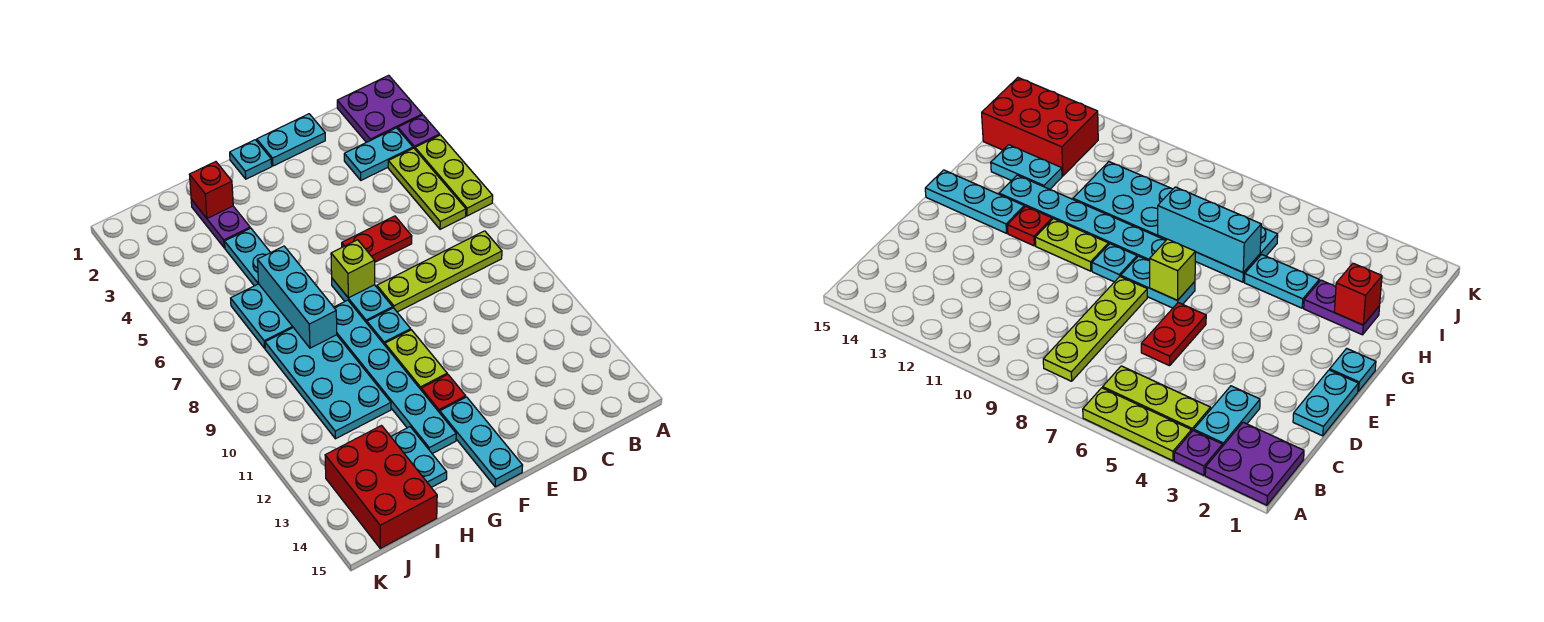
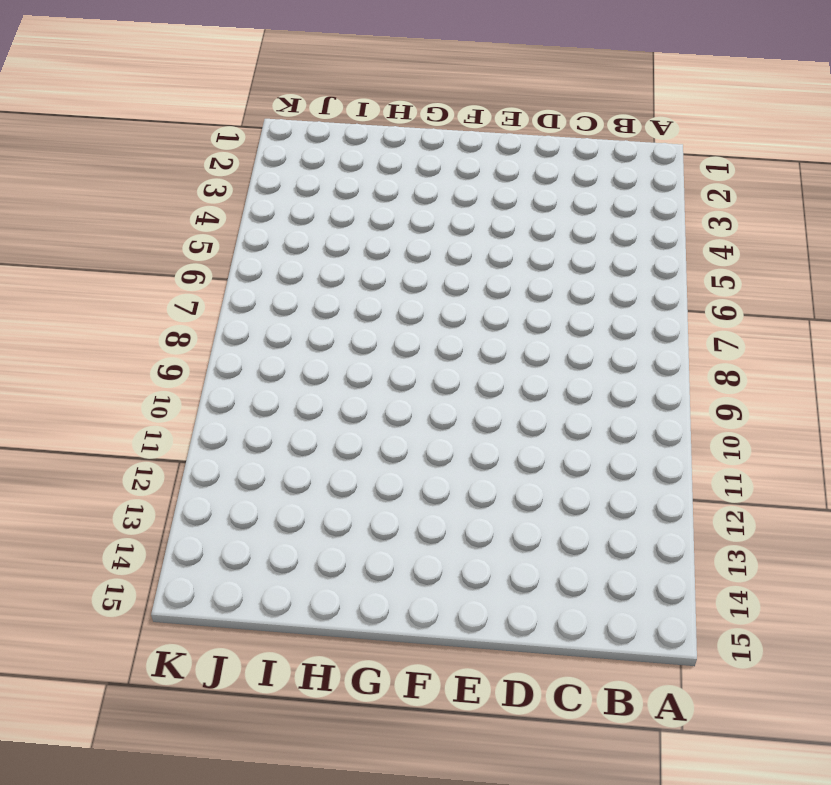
none -> purple 2x2 plate [337,75,422,142]
none -> purple 1x1 plate [398,115,440,149]
none -> lime 1x3 plate [415,135,493,216]

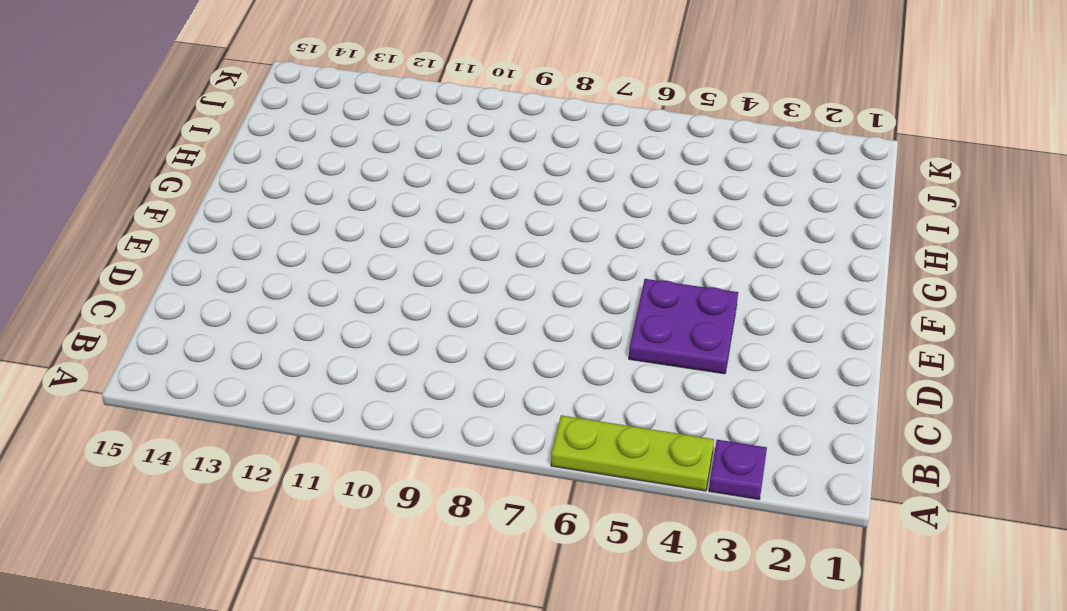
purple 2x2 plate [629,279,738,374] -> purple 2x2 plate moved to [337,75,422,142]
none -> cyan 1x2 plate [344,128,413,180]
none -> lime 1x3 plate [388,148,466,229]
none -> lime 1x4 plate [377,231,502,312]

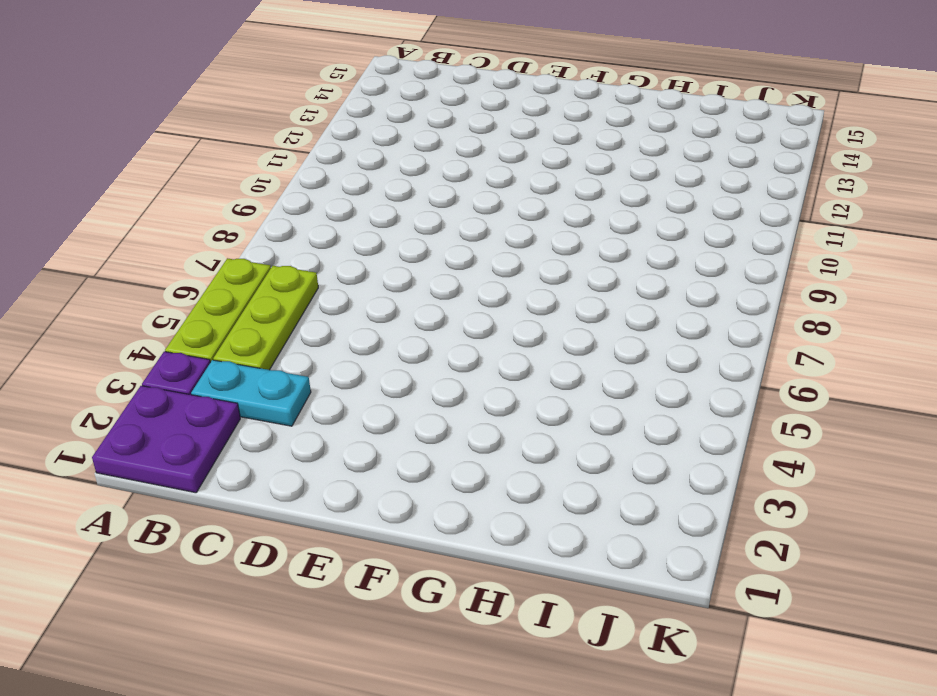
none -> lime 1x4 plate [377,231,502,312]
none -> cyan 1x2 plate [257,114,325,166]
none -> red 1x2 plate [342,216,412,262]

